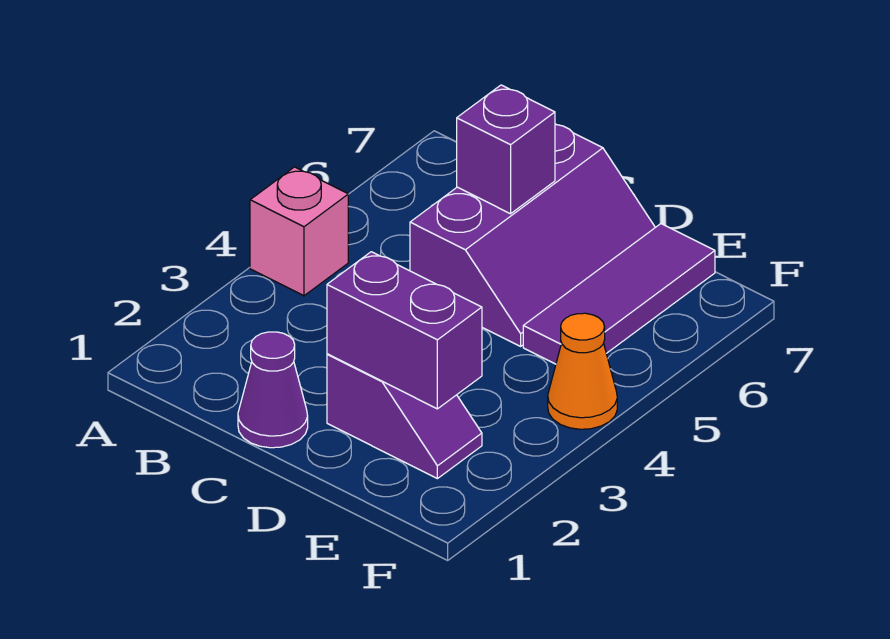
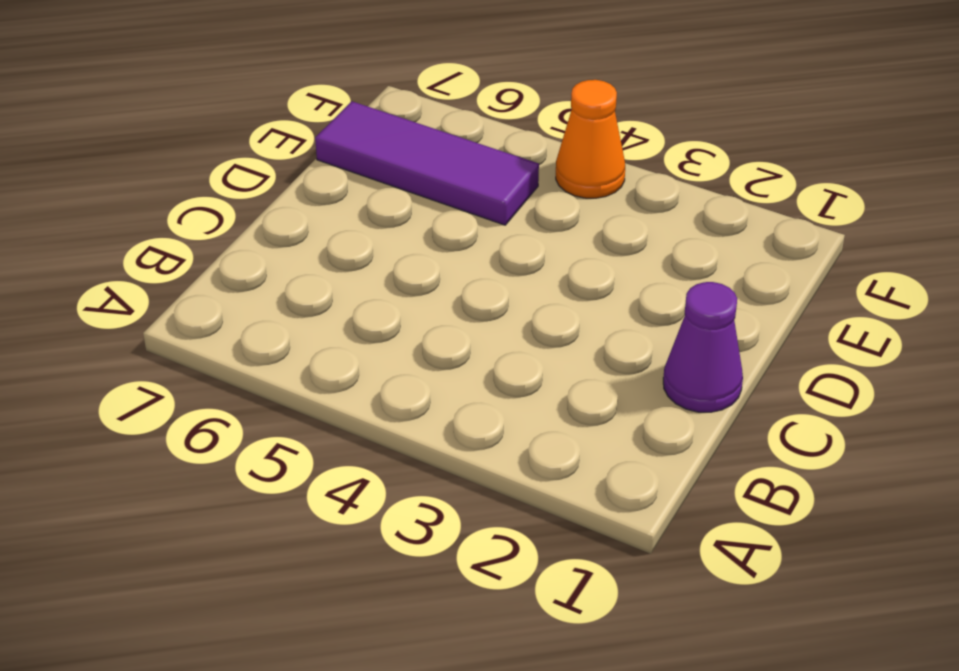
none -> pink 1x1 brick [250,167,348,296]
none -> purple 2x3 slope [410,124,655,346]

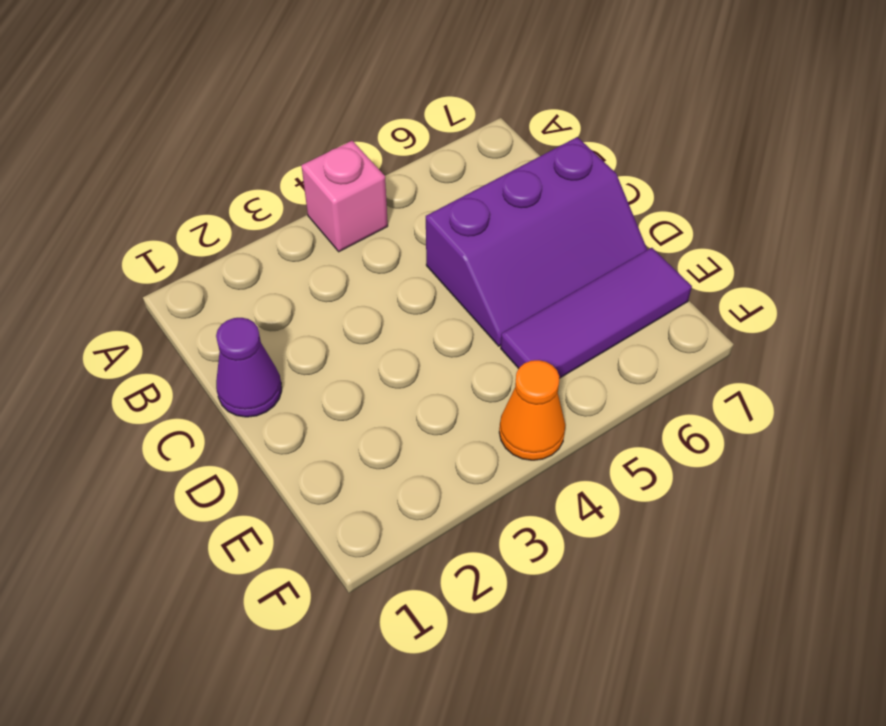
none -> purple 1x2 slope [327,354,482,479]
none -> purple 1x1 brick [457,85,555,214]

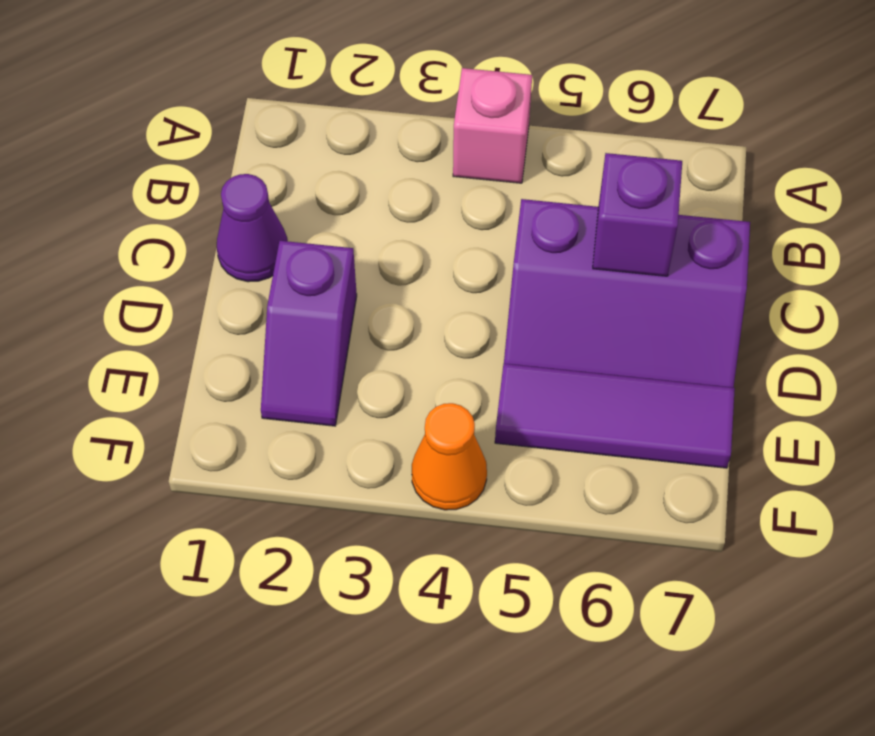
none -> purple 1x2 brick [327,252,482,409]

